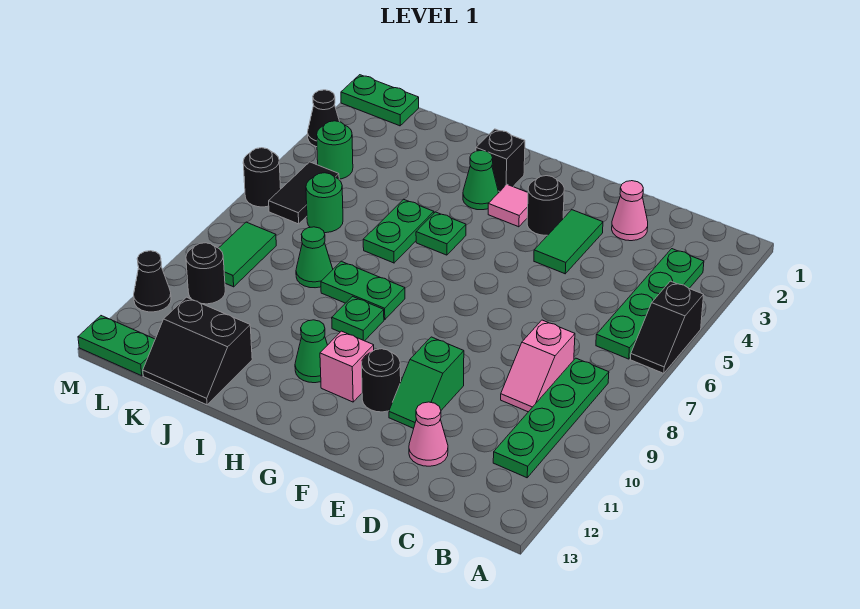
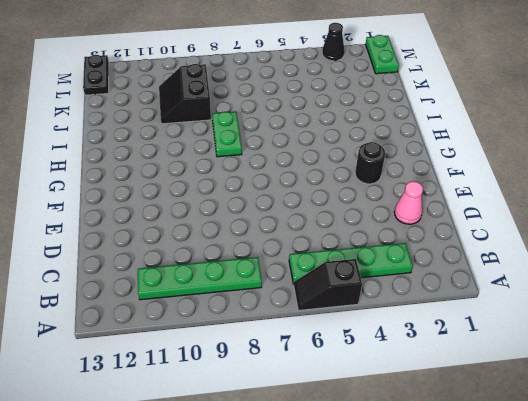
black 2x2 slope [159,64,211,124] -> black 2x2 slope moved to [143,297,252,405]
black 1x2 plate [83,55,109,95] -> green 1x2 plate [78,316,155,376]
none -> pink 1x2 slope [501,320,575,412]
none -> pink 1x1 cone [409,402,448,466]
none -> green 1x2 tile [534,210,603,274]
none -> green 1x2 slope [389,337,464,428]

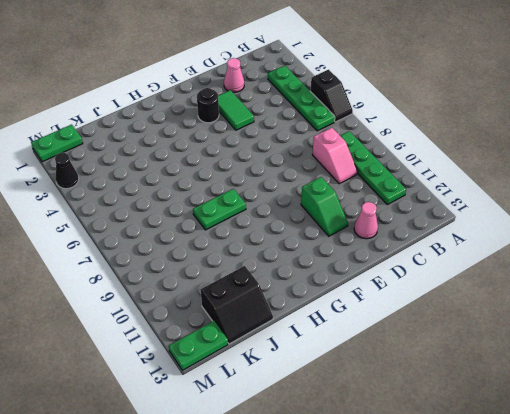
none -> black 1x1 round brick [362,349,401,412]
none -> pink 1x1 tile [488,185,528,227]
none -> pink 1x1 brick [320,331,374,402]
none -> black 1x1 brick [476,129,525,192]

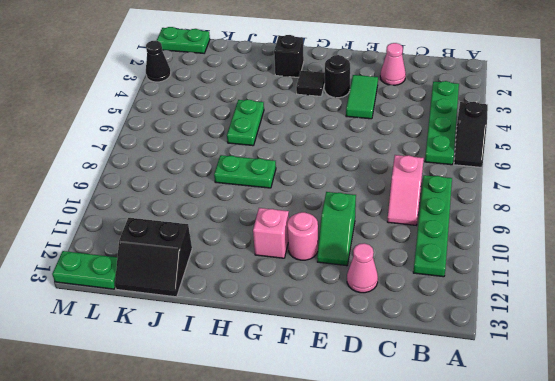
pink 1x1 round brick [287,212,318,260] -> black 1x1 round brick [362,349,401,412]
black 1x1 tile [296,71,325,96] -> pink 1x1 tile [488,185,528,227]
none -> green 1x1 cone [463,150,498,210]
none -> green 1x1 plate [416,212,466,255]
none -> green 1x1 plate [332,297,384,341]
none -> green 1x1 cone [295,320,327,383]

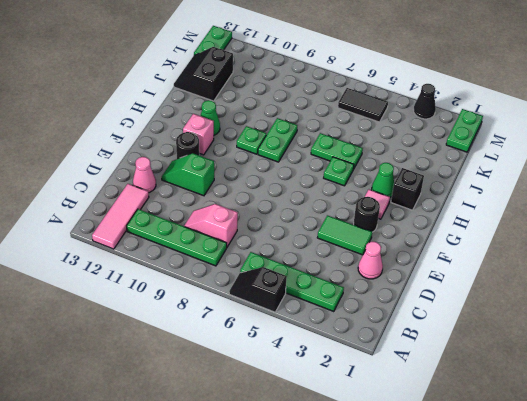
pink 1x3 tile [92,184,149,249] -> none
none -> green 1x1 cone [296,227,333,288]
none -> green 1x1 round brick [306,173,343,233]
none -> green 1x1 round brick [317,121,353,179]
none -> green 1x2 tile [219,222,276,287]

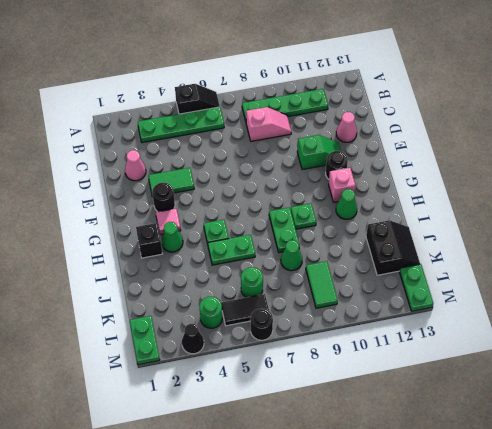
green 1x2 tile [306,261,338,308] -> green 1x2 tile turned to [219,222,276,287]
none -> black 1x1 round brick [186,243,225,304]
none -> black 1x1 cone [134,251,171,312]

